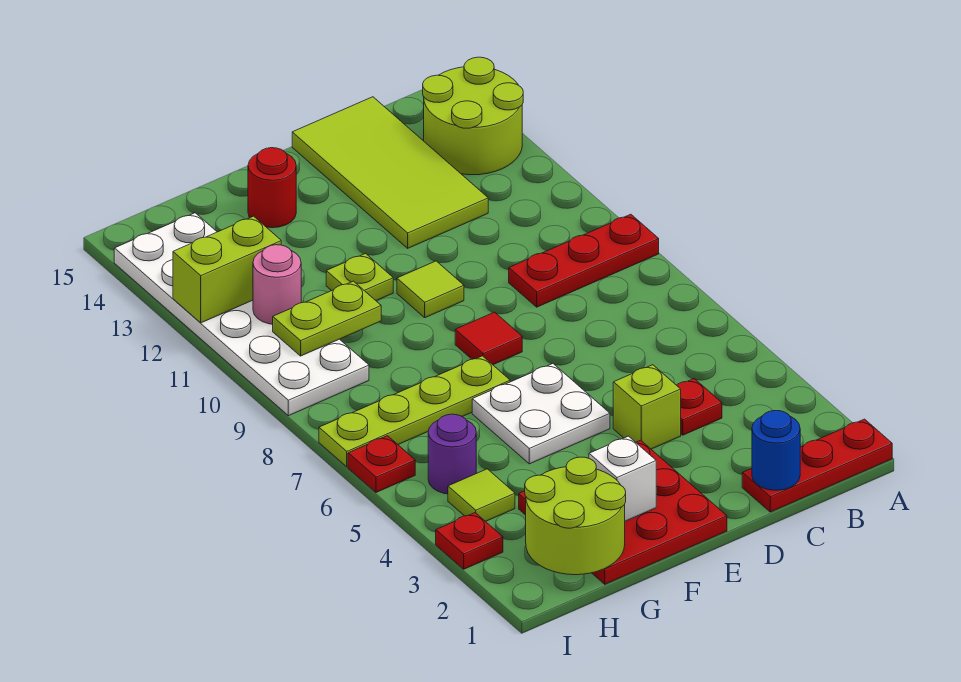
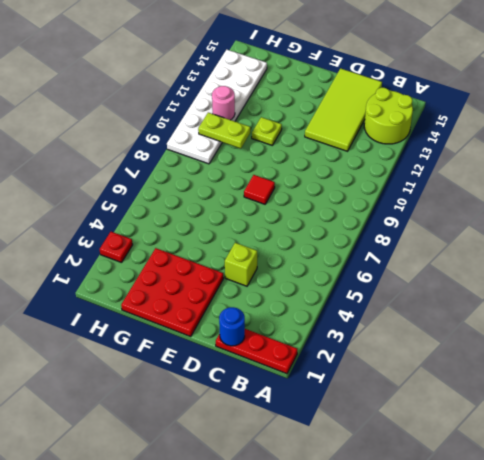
none -> red 1x3 plate [509,214,659,307]
none -> red 1x1 plate [677,379,722,435]
none -> white 2x2 plate [472,364,610,464]

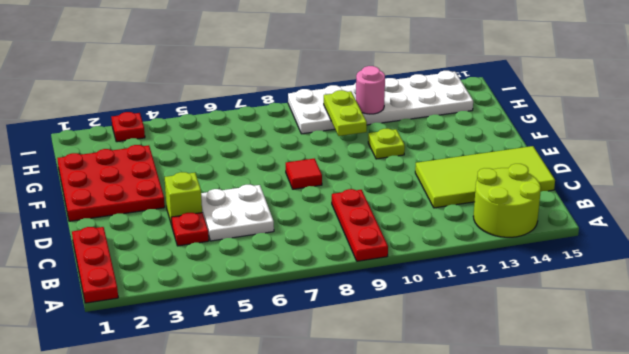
white 2x2 plate [201,185,274,241] -> white 2x2 plate moved to [472,364,610,464]
none -> lime 1x1 tile [397,261,464,318]
none -> lime 1x4 plate [319,356,510,467]
none -> red 1x1 round brick [248,148,296,228]

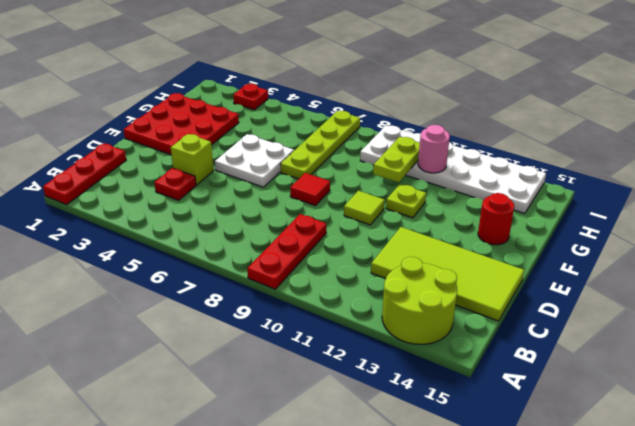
none -> lime 1x1 tile [448,469,515,522]
none -> purple 1x1 round brick [428,414,476,494]
none -> red 1x1 plate [348,436,415,492]

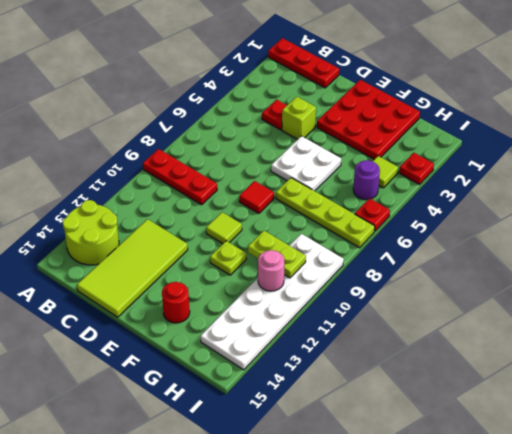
none -> blue 1x1 round brick [752,411,800,490]
none -> white 1x1 brick [589,436,656,521]
none -> lime 2x2 round brick [525,457,626,575]

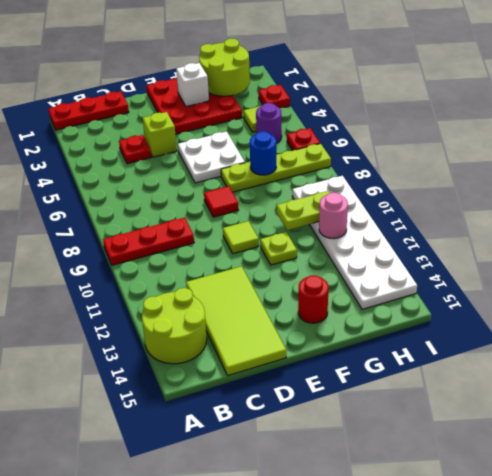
blue 1x1 round brick [250,131,277,175] -> blue 1x1 round brick moved to [752,411,800,490]
none -> lime 1x2 brick [173,216,281,323]

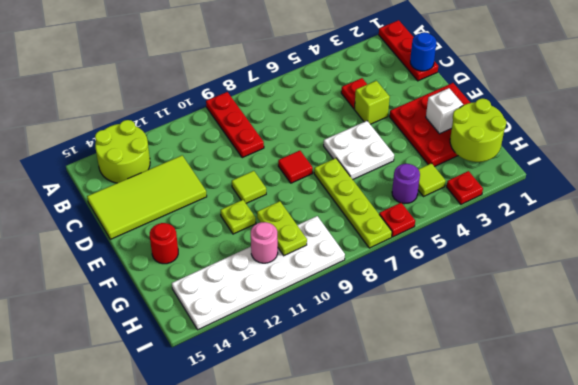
none -> lime 1x2 brick [173,216,281,323]

